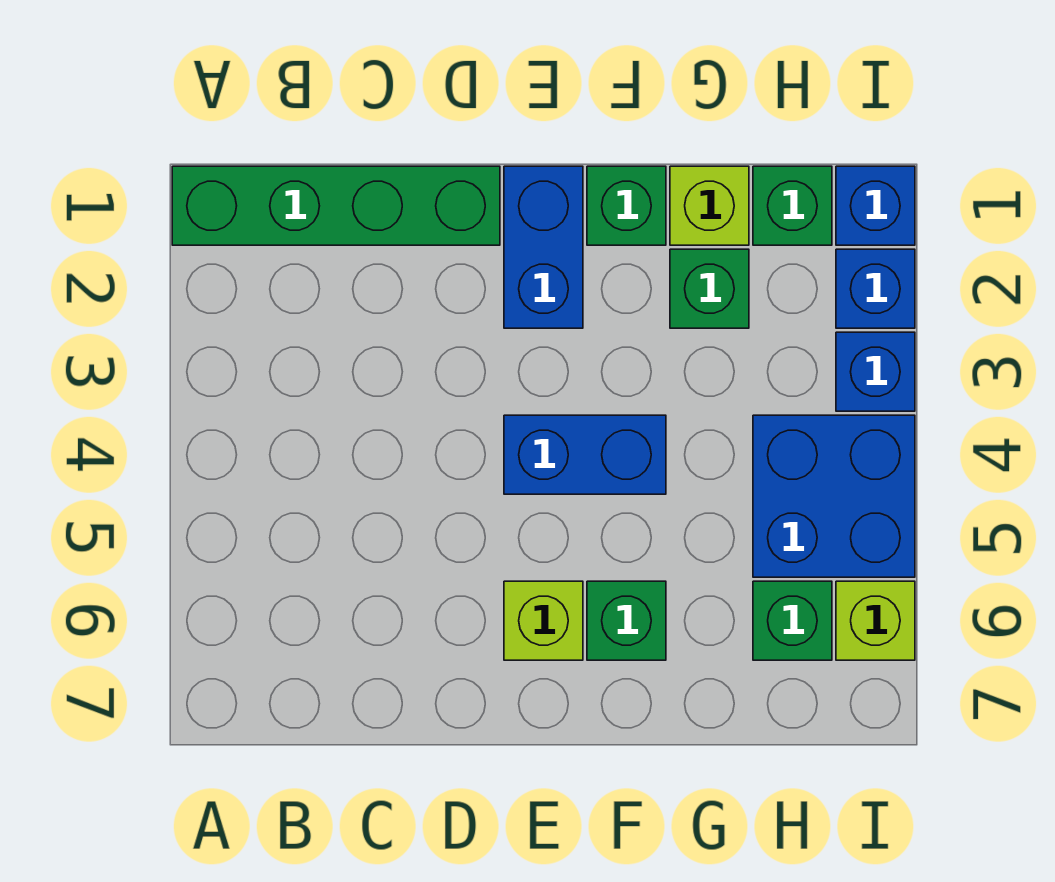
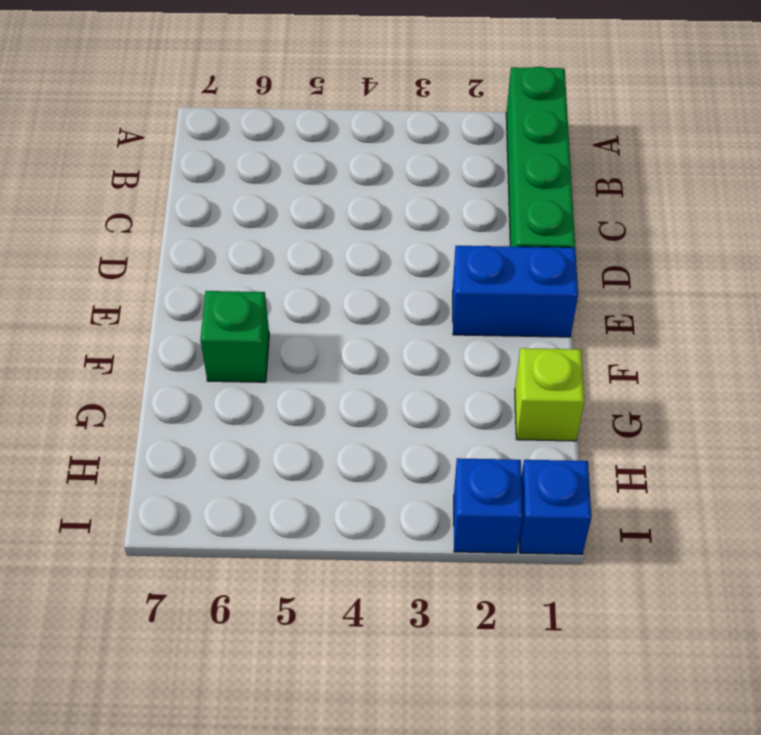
none -> blue 1x2 brick [504,415,666,494]
none -> lime 1x1 brick [504,581,583,660]
none -> green 1x1 brick [587,166,666,245]

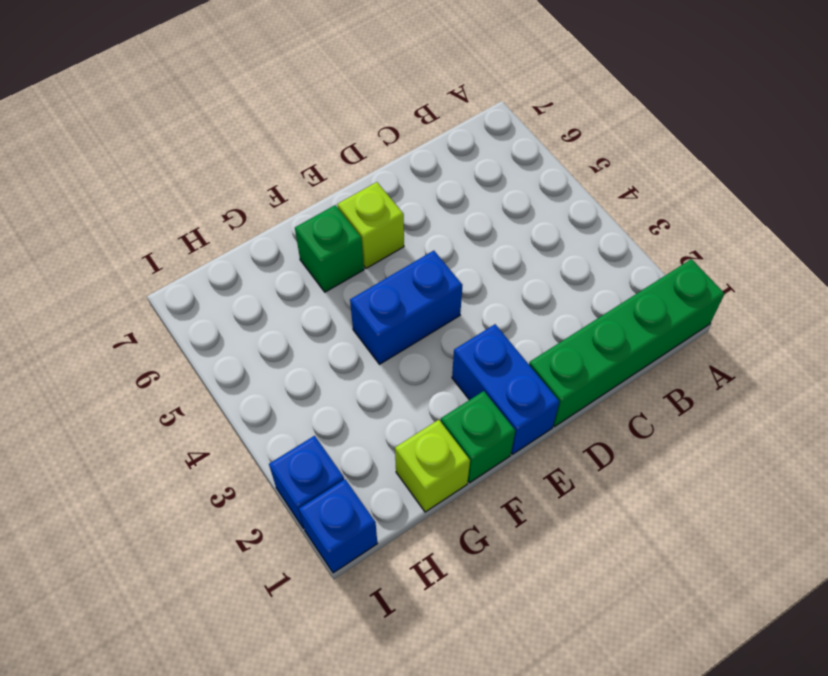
none -> green 1x1 brick [670,249,749,328]
none -> green 1x1 brick [753,166,832,245]
none -> blue 2x2 brick [753,415,915,577]

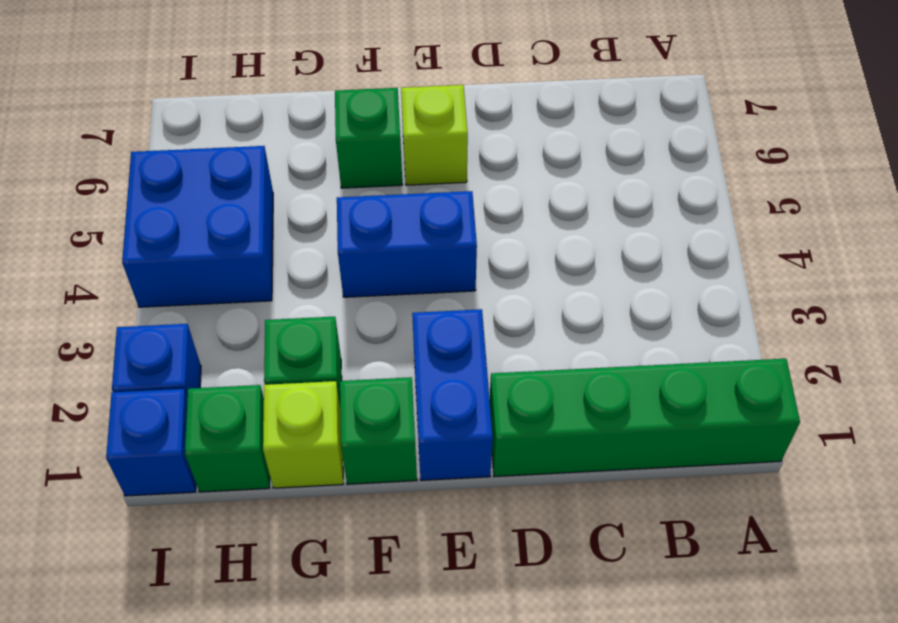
none -> green 1x1 brick [753,581,832,660]
none -> blue 1x1 brick [836,332,915,411]
none -> lime 1x1 brick [836,581,915,660]

